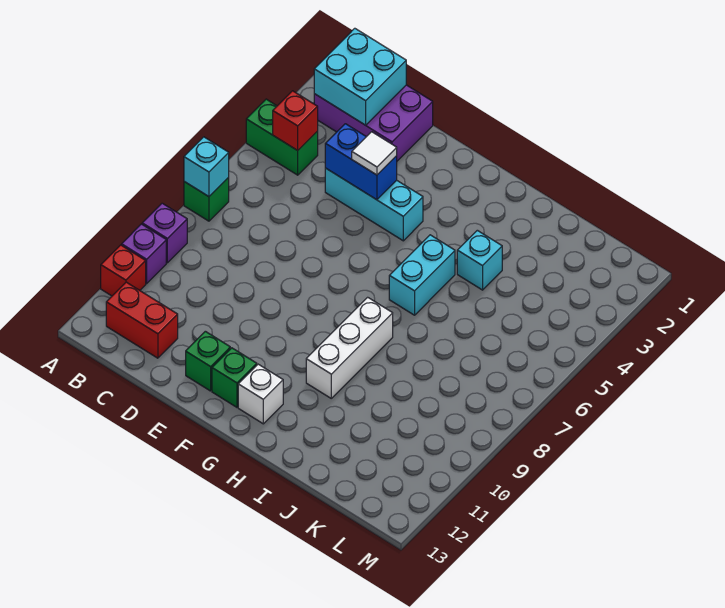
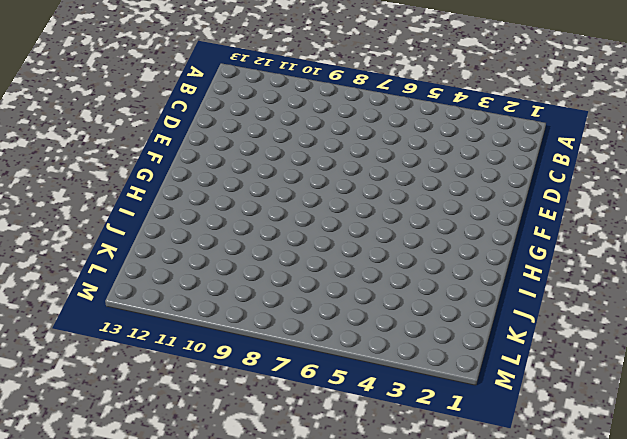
none -> green 1x2 brick [246,99,318,175]
none -> green 1x1 brick [184,177,229,221]
none -> purple 1x1 brick [142,203,187,263]

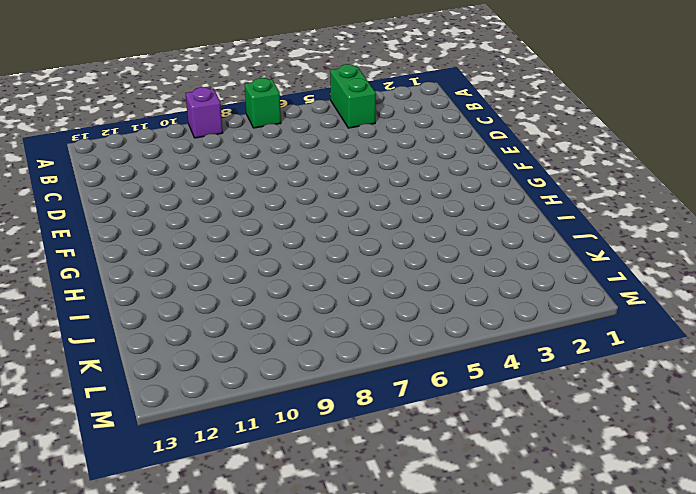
none -> purple 1x1 brick [122,224,166,284]
none -> red 1x1 brick [101,245,146,296]
none -> purple 2x3 brick [314,85,433,161]

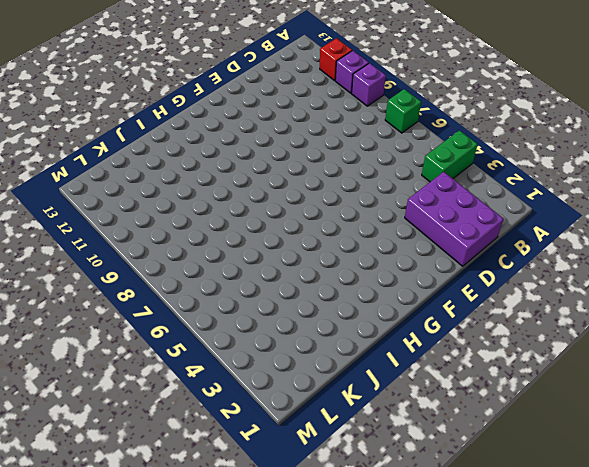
purple 2x3 brick [405,172,504,266] -> purple 2x3 brick turned to [314,85,433,161]
none -> red 1x2 brick [106,282,178,358]
none -> cyan 1x3 brick [325,168,423,241]
none -> green 1x1 brick [186,331,230,391]

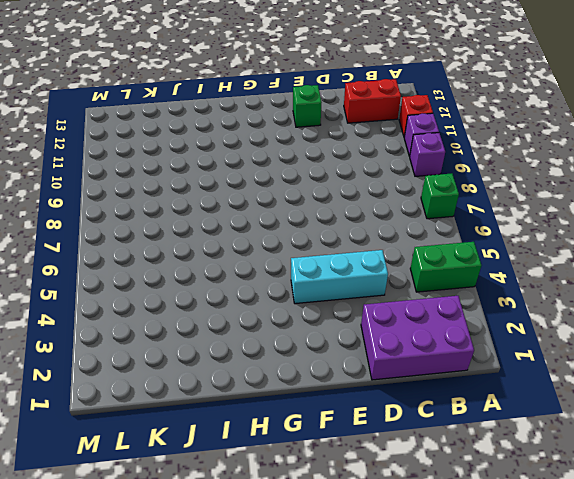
none -> green 1x1 brick [212,348,257,407]
none -> white 1x1 brick [238,364,283,424]
none -> cyan 1x2 brick [389,235,455,315]

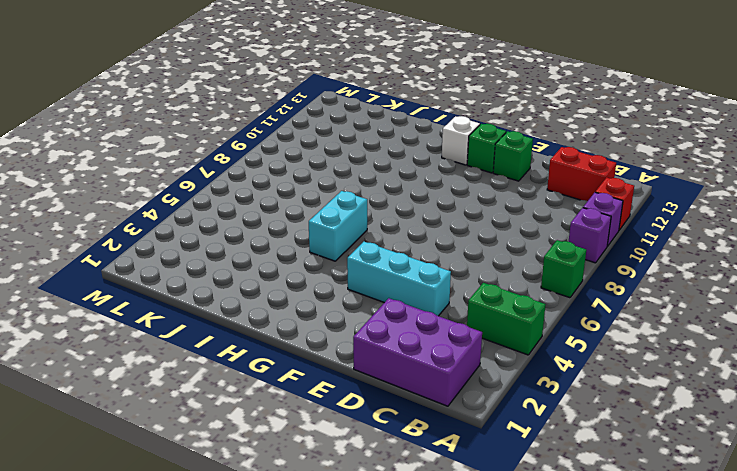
none -> white 1x3 brick [306,297,393,398]
none -> cyan 1x1 brick [457,230,502,290]
none -> cyan 1x1 brick [184,137,229,196]

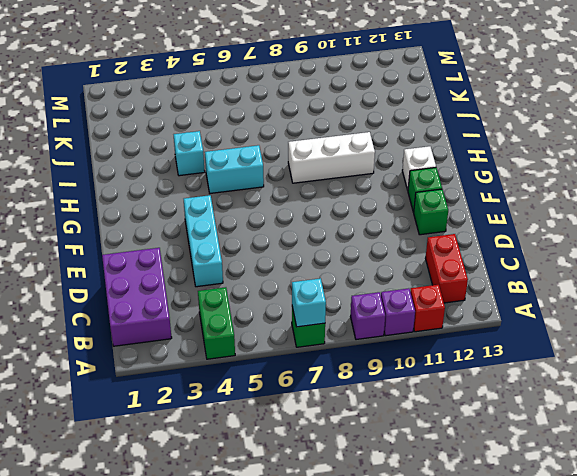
none -> cyan 2x2 brick [314,28,406,125]
none -> red 1x1 brick [273,91,318,150]
none -> blue 1x2 brick [325,124,397,200]

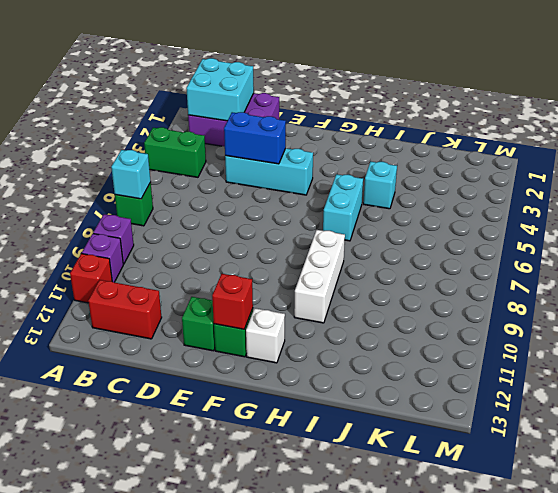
red 1x1 brick [212,274,253,329] -> red 1x1 brick moved to [273,91,318,150]
none -> white 1x1 tile [352,132,397,175]

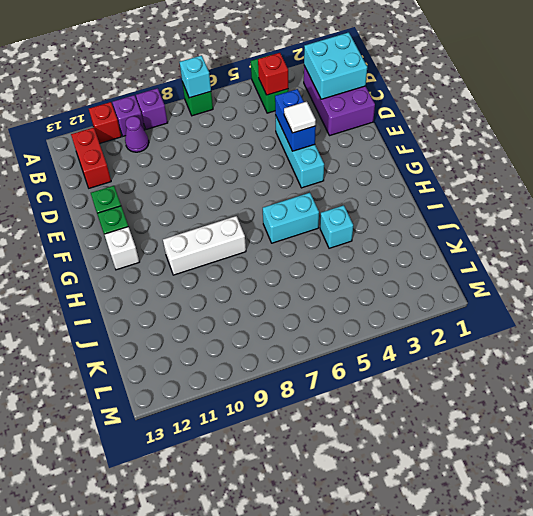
purple 1x1 cone [125,116,149,152] -> none

